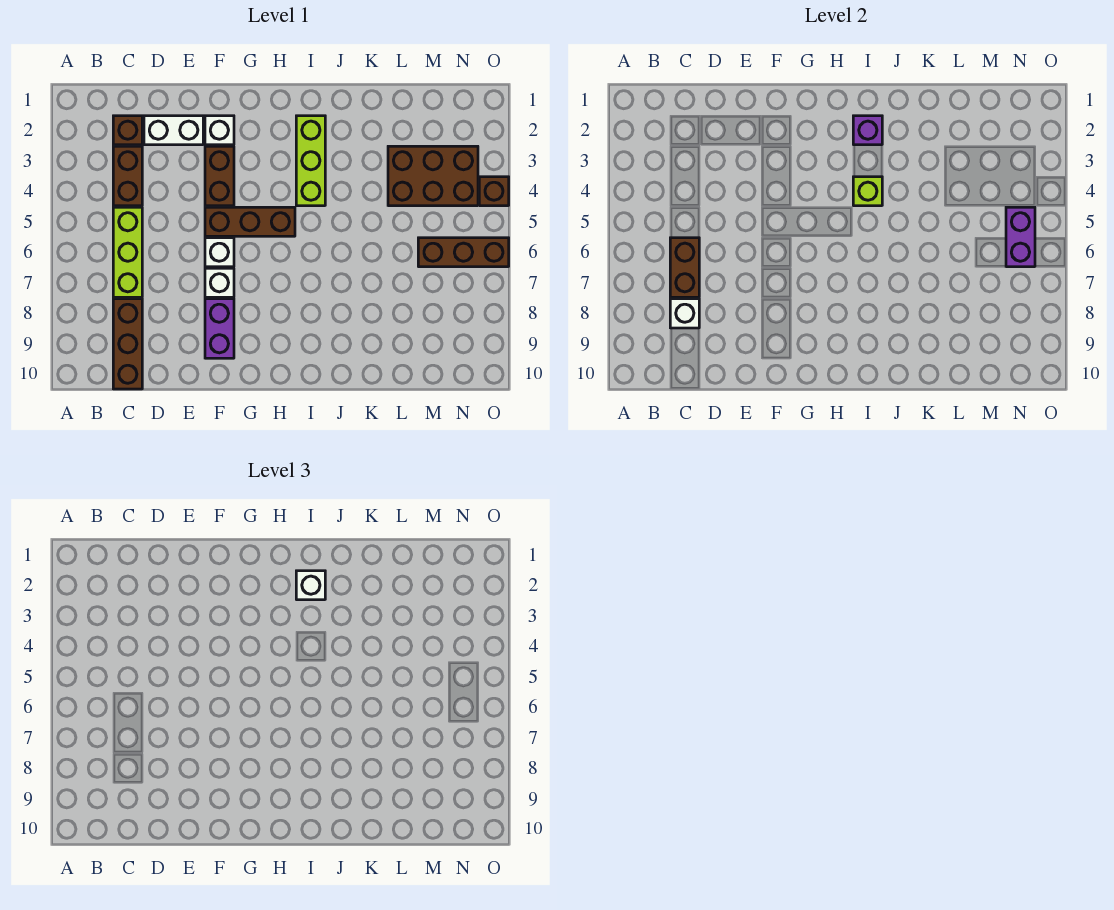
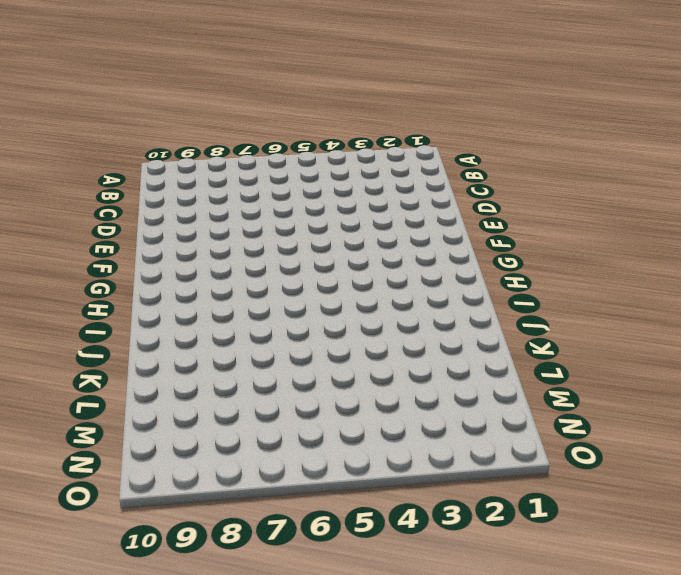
none -> brown 1x1 brick [113,116,142,145]
none -> brown 1x2 brick [113,146,142,206]
none -> lime 1x3 brick [113,207,142,297]

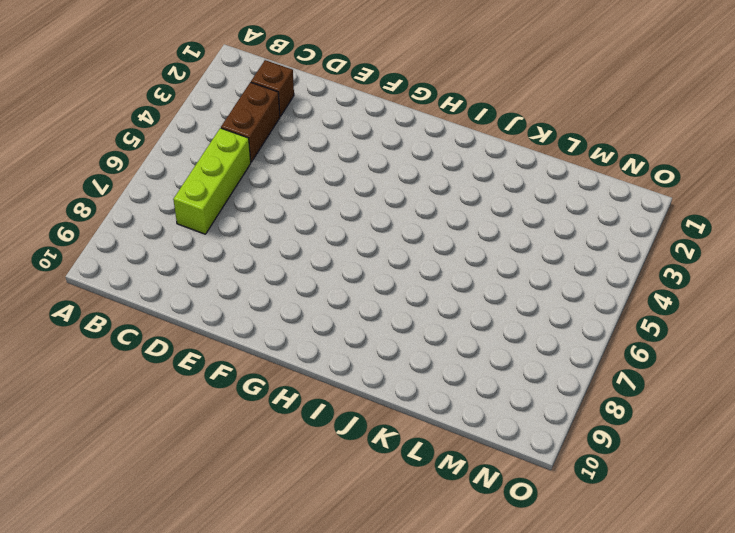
none -> brown 1x3 brick [113,299,142,389]
none -> white 1x2 brick [144,116,203,145]
none -> white 1x1 brick [205,116,234,145]

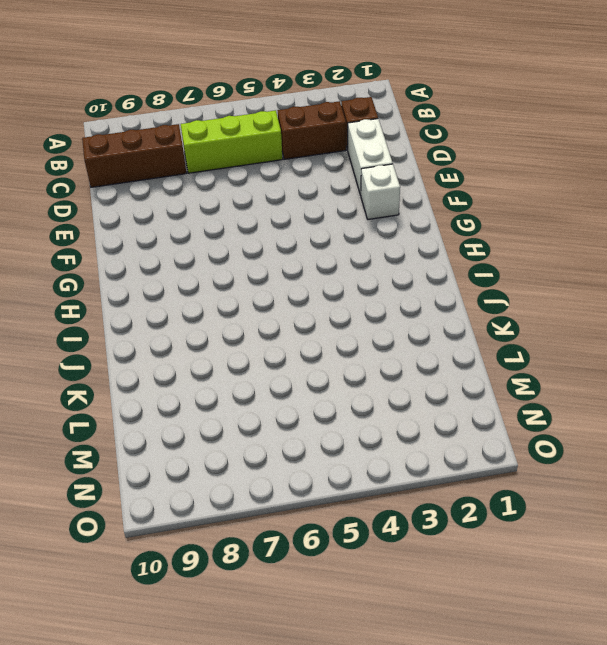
none -> brown 1x2 brick [205,146,234,206]
none -> brown 1x3 brick [205,207,295,236]
none -> white 1x1 brick [205,238,234,267]

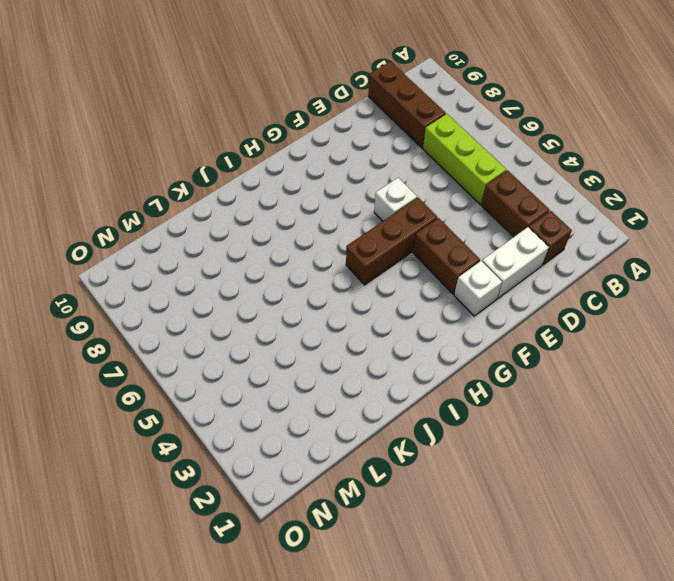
none -> white 1x1 brick [205,268,234,297]
none -> purple 1x2 brick [205,299,234,358]
none -> lime 1x3 brick [296,116,325,206]

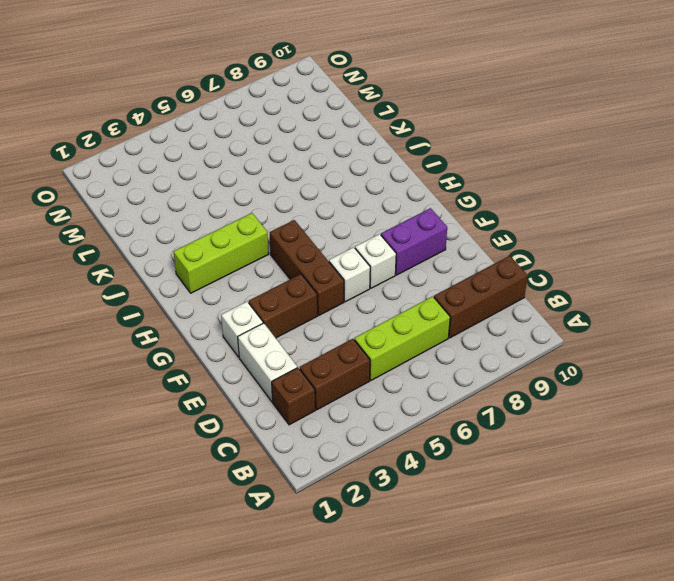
none -> brown 2x3 brick [388,146,478,206]
none -> brown 1x3 brick [418,238,509,267]
none -> brown 1x1 brick [479,177,509,206]

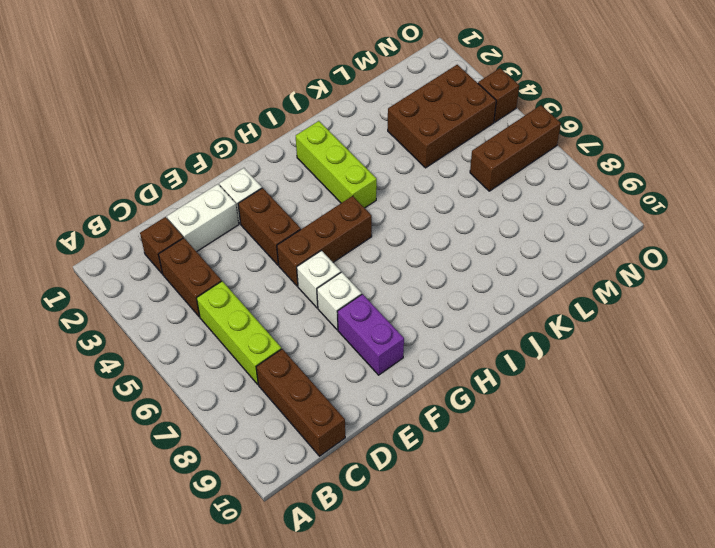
none -> brown 1x2 brick [670,238,699,297]
none -> white 1x1 brick [670,299,699,328]
none -> purple 1x1 brick [853,116,882,145]

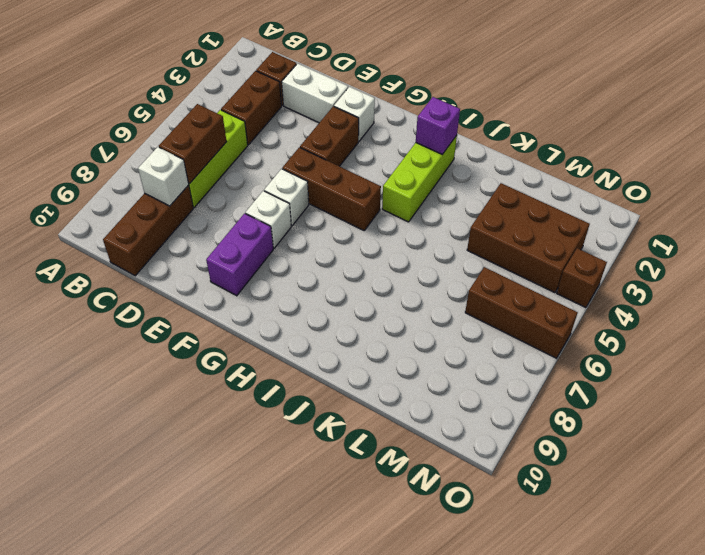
none -> lime 1x1 brick [853,177,882,206]
none -> purple 1x2 brick [1006,207,1035,267]
none -> white 1x1 brick [296,571,325,600]

